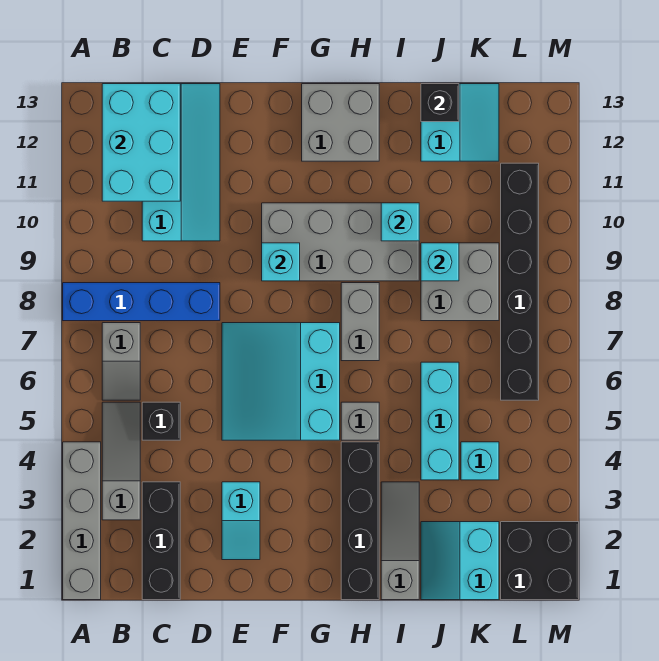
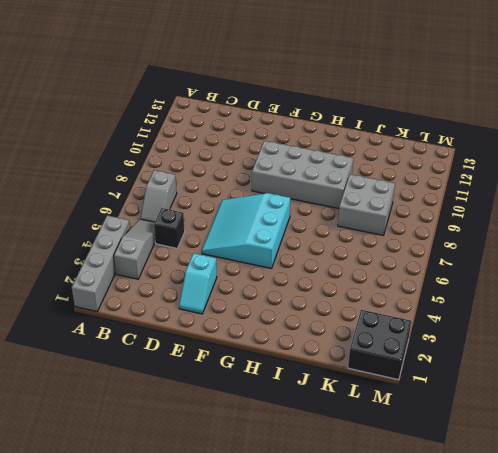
none -> blue 1x4 brick [63,283,220,321]
none -> black 1x3 brick [142,482,180,600]
none -> cyan 2x4 slope [142,84,220,241]

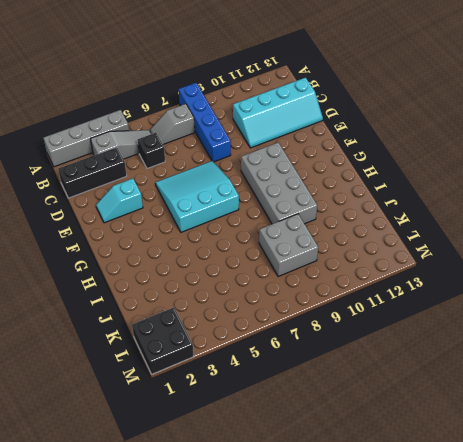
none -> grey 2x2 brick [302,84,379,161]
none -> black 1x4 brick [341,442,379,600]
none -> grey 1x1 brick [341,402,379,440]

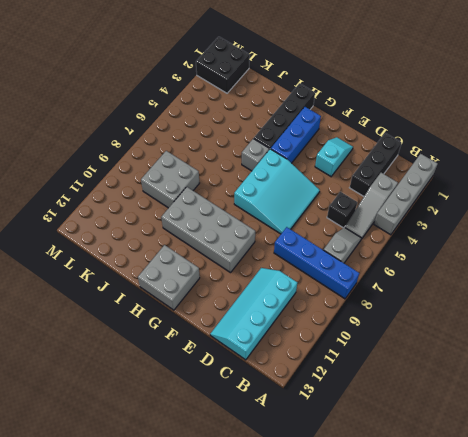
blue 1x3 brick [271,107,321,163] -> none
none -> grey 1x2 brick [341,283,379,361]
none -> grey 1x3 slope [381,482,419,600]
none -> cyan 2x2 slope [421,522,499,600]

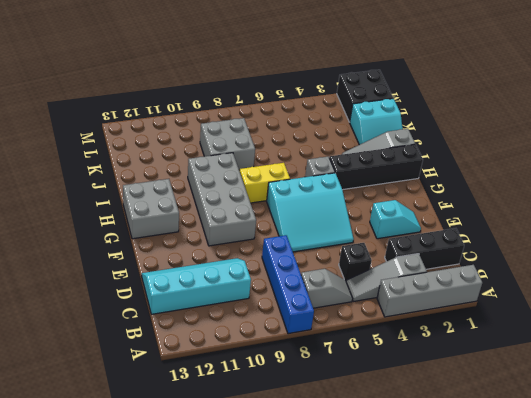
yellow 1x2 brick [240,163,290,203] -> grey 1x2 brick [341,283,379,361]
none -> cyan 1x3 brick [421,362,459,480]
none -> cyan 2x2 slope [421,84,499,161]
none -> cyan 1x1 brick [461,442,499,480]

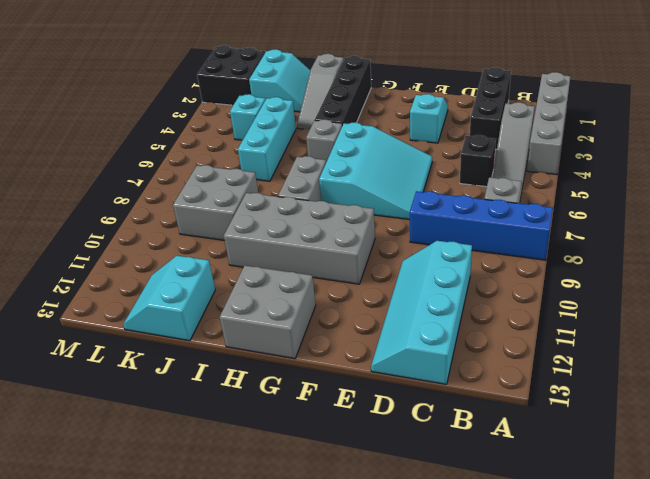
none -> black 1x6 brick [501,163,539,400]
none -> cyan 2x3 brick [102,84,180,201]
none -> cyan 1x1 brick [262,243,300,281]

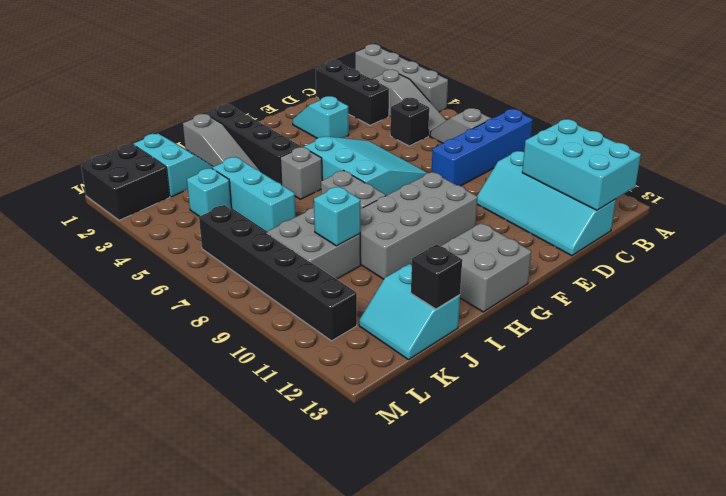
none -> cyan 1x1 brick [262,243,300,281]
none -> cyan 1x1 brick [381,203,419,241]

